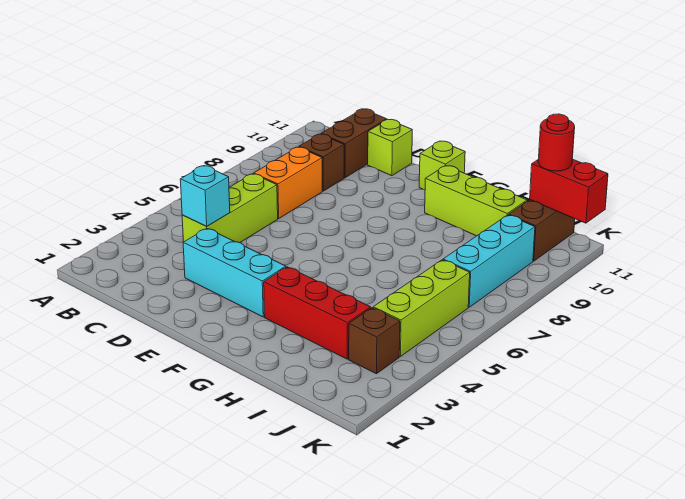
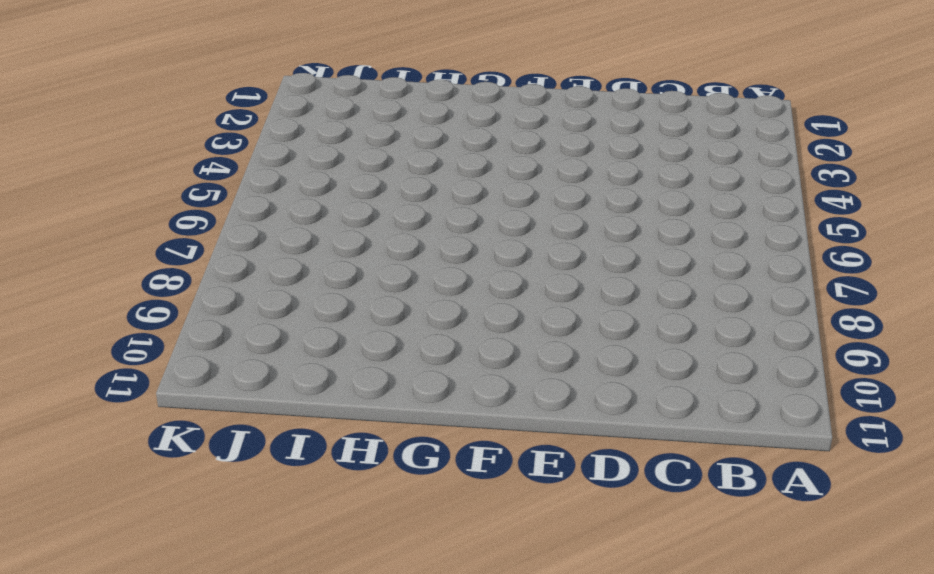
none -> lime 1x3 brick [182,174,278,243]
none -> orange 1x2 brick [254,147,322,218]
none -> brown 1x1 brick [299,134,344,191]

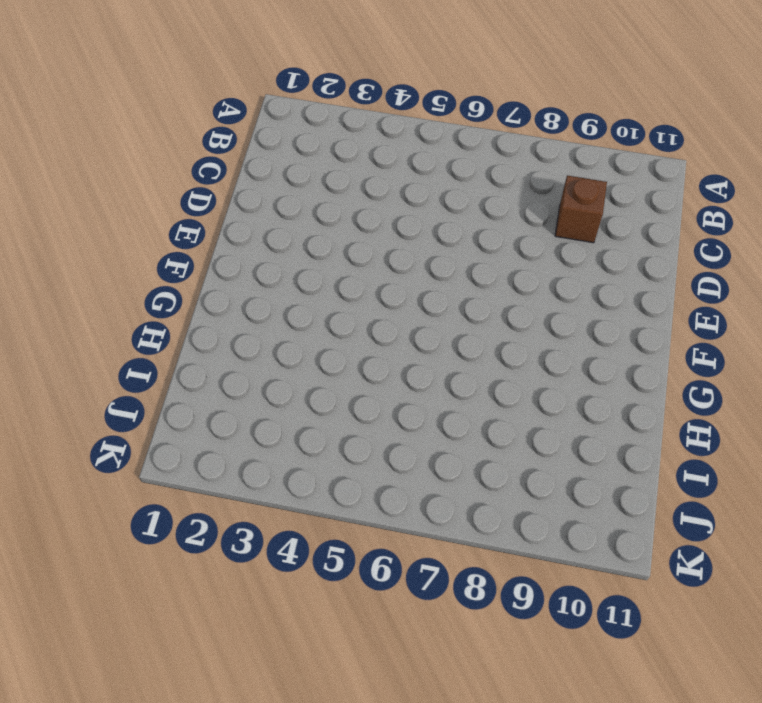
none -> lime 1x3 brick [182,174,278,243]
none -> orange 1x2 brick [254,147,322,218]
none -> brown 1x2 brick [321,109,387,178]

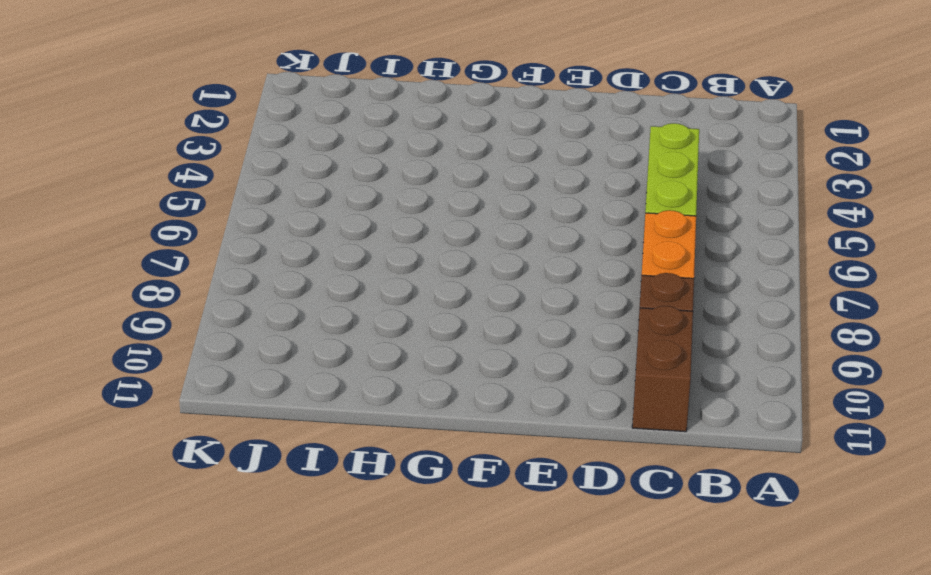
none -> cyan 1x3 brick [183,228,286,317]
none -> lime 1x1 brick [368,119,412,176]
none -> lime 1x1 brick [419,141,465,190]

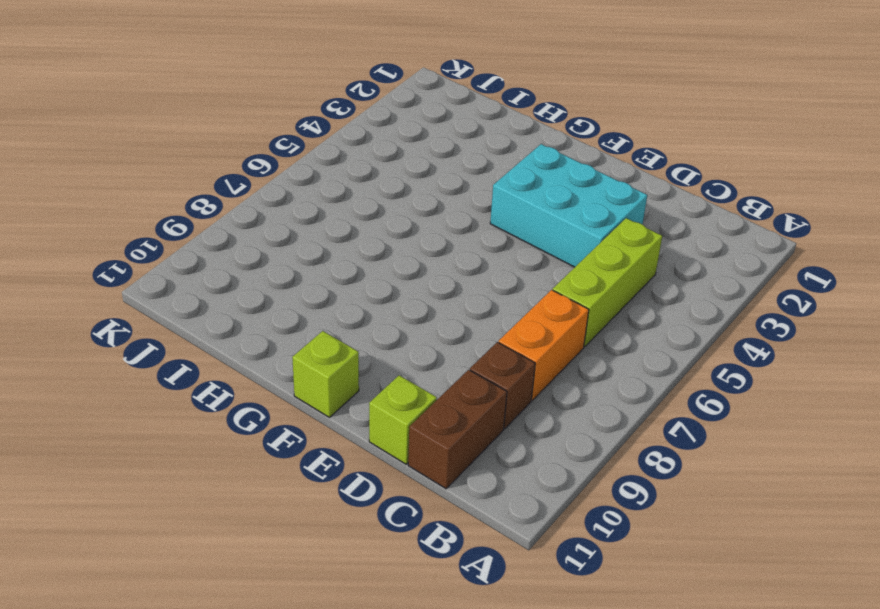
cyan 2x3 brick [490,144,647,267] -> cyan 1x3 brick [183,228,286,317]
none -> red 1x3 brick [264,267,371,359]
none -> lime 1x3 brick [425,165,527,236]
none -> brown 1x1 brick [349,308,400,374]

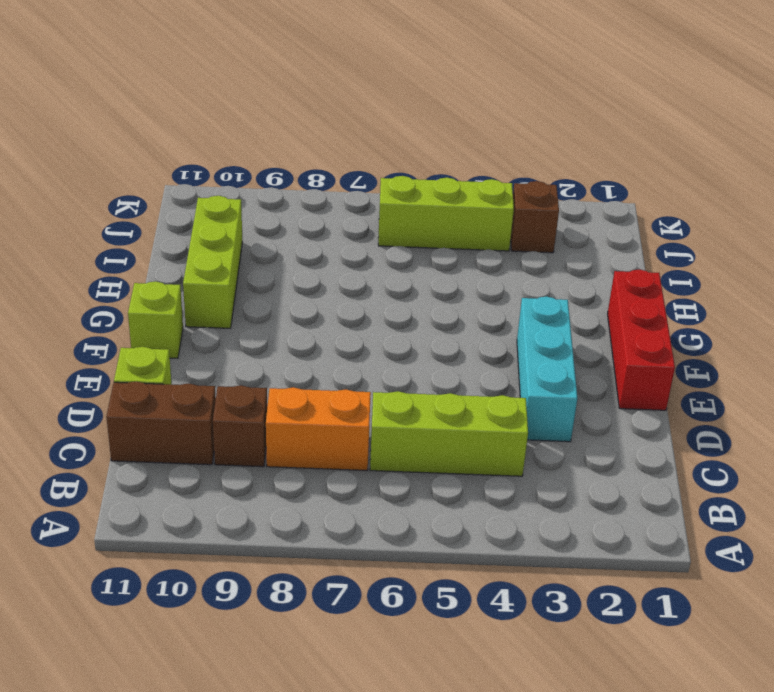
red 1x3 brick [608,270,675,410] -> red 1x3 brick moved to [264,267,371,359]
none -> cyan 1x3 brick [443,215,535,307]
none -> brown 1x2 brick [509,200,575,261]
none -> cyan 1x1 brick [180,166,230,226]

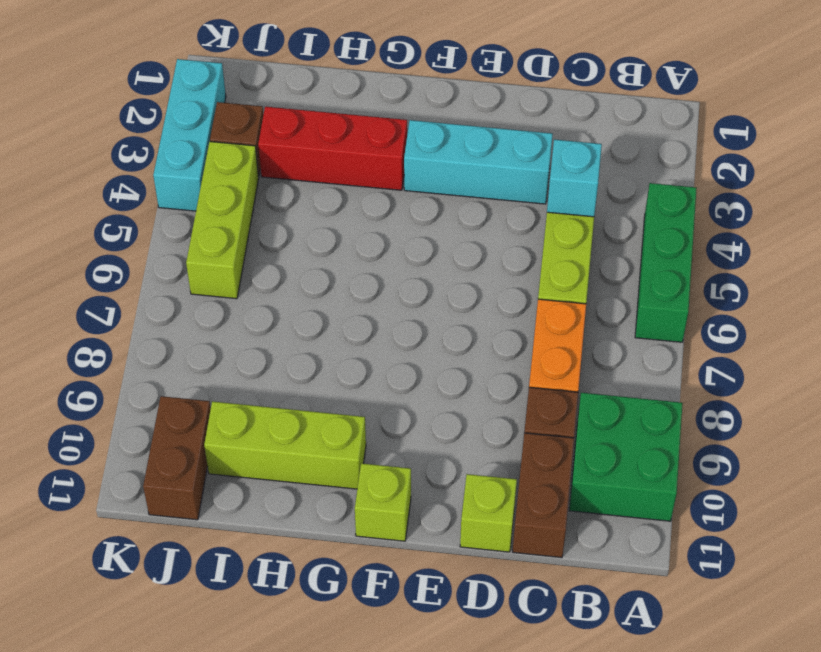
green 1x3 brick [635,183,697,342] -> none
green 2x2 brick [569,393,683,521] -> none
cyan 1x3 brick [153,59,226,211] -> cyan 1x3 brick moved to [443,215,535,307]
none -> red 1x2 brick [530,159,608,223]
none -> red 1x1 round brick [538,114,575,171]

